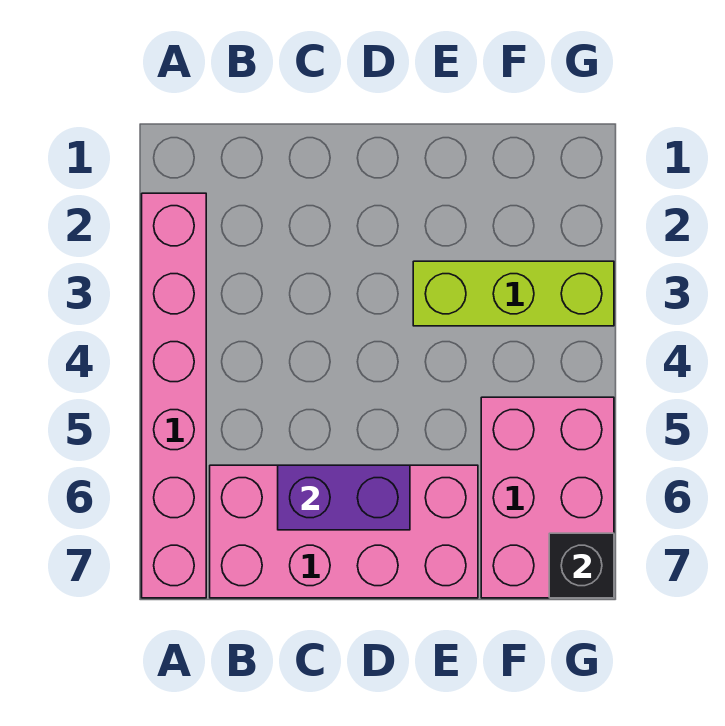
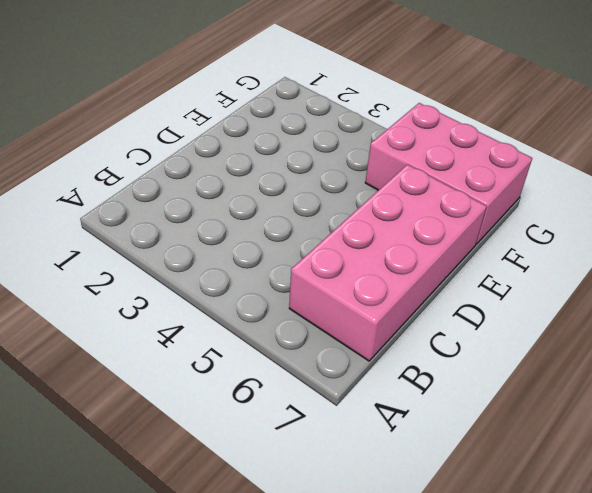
none -> pink 1x6 brick [142,193,206,598]
none -> lime 1x3 brick [413,261,614,326]

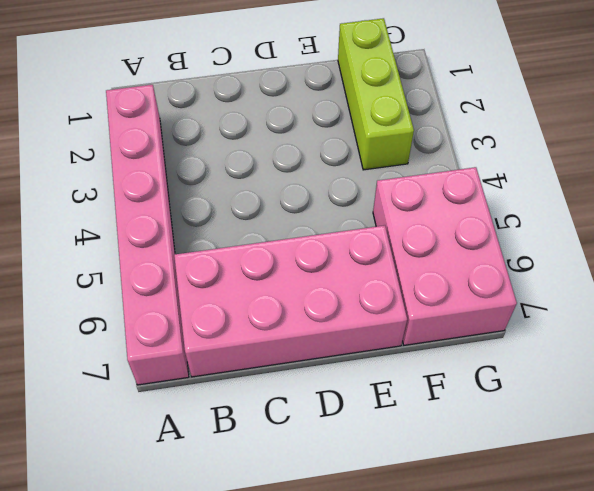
lime 1x3 brick [338,18,414,170] -> lime 1x3 brick turned to [413,261,614,326]
none -> purple 1x2 brick [278,465,410,530]
none -> black 1x1 brick [549,533,614,598]

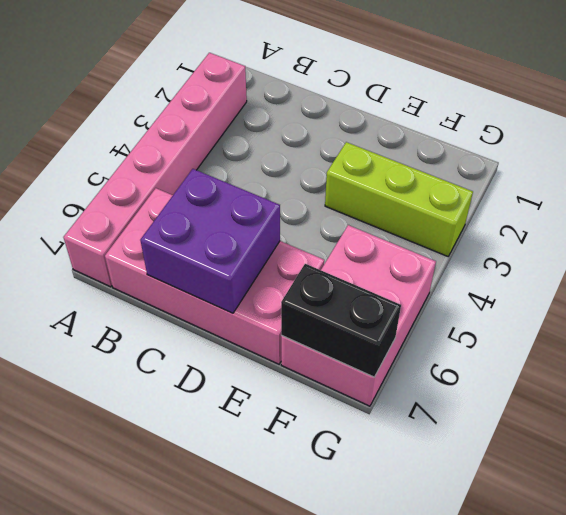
purple 2x2 brick [140,169,280,313] -> purple 1x2 brick [278,465,410,530]
black 1x2 brick [281,264,401,377] -> black 1x1 brick [549,533,614,598]

